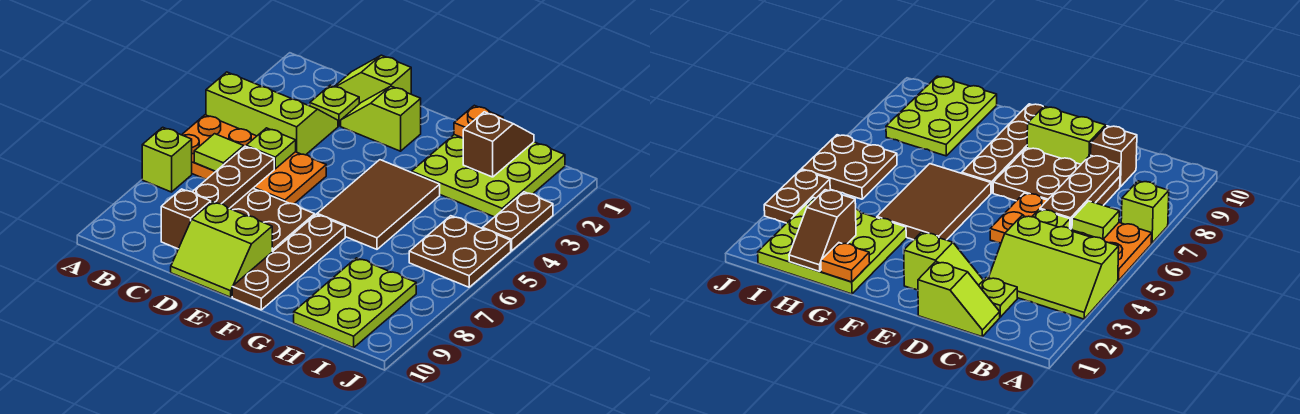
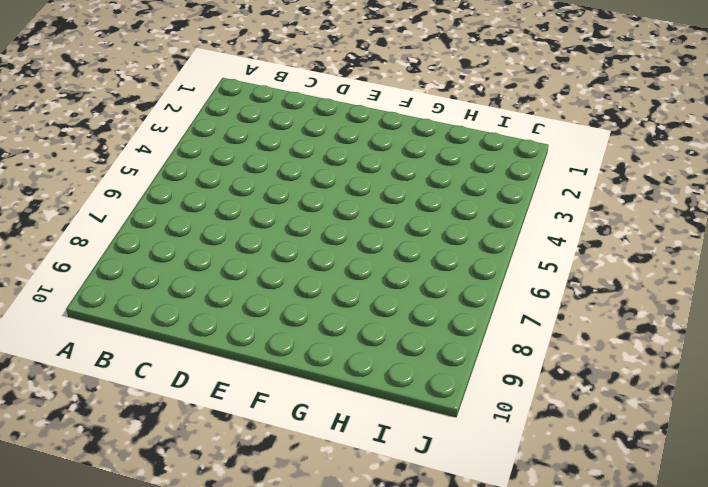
none -> lime 2x3 slope [206,72,338,155]
none -> orange 2x4 plate [182,115,326,204]
none -> lime 1x1 brick [142,127,192,192]

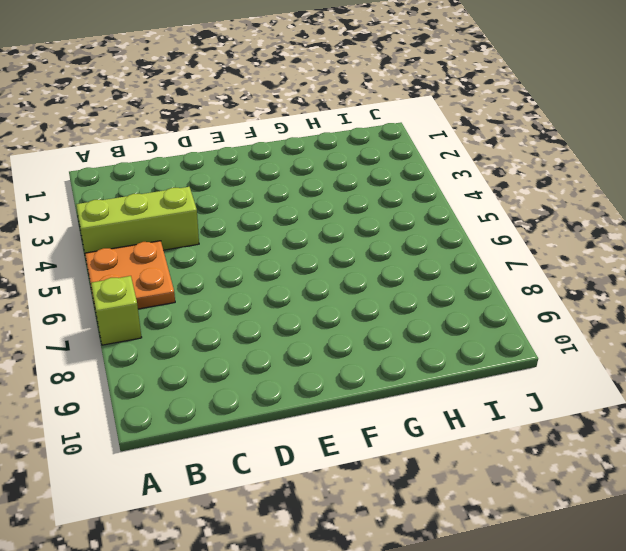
orange 2x2 plate [85,241,175,309] -> orange 2x4 plate [182,115,326,204]
none -> lime 1x2 slope [334,55,411,104]
none -> lime 1x1 plate [310,85,359,126]
none -> brown 2x3 plate [230,189,315,252]

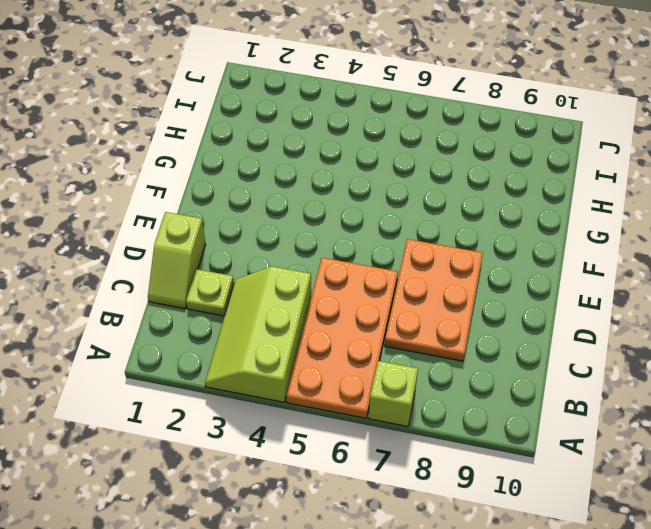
orange 2x3 plate [385,239,483,361] -> brown 2x3 plate [230,189,315,252]
none -> brown 1x1 brick [161,189,211,249]
none -> lime 1x2 slope [341,86,421,151]
none -> lime 2x2 slope [171,202,272,297]

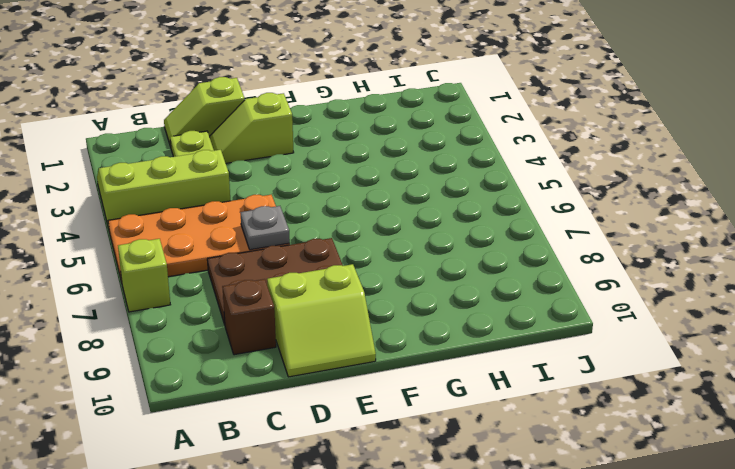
grey 1x1 plate [240,206,290,250] -> none
none -> brown 2x3 tile [317,160,440,249]
none -> brown 1x4 plate [232,214,345,310]
none -> lime 3x3 plate [412,135,565,217]

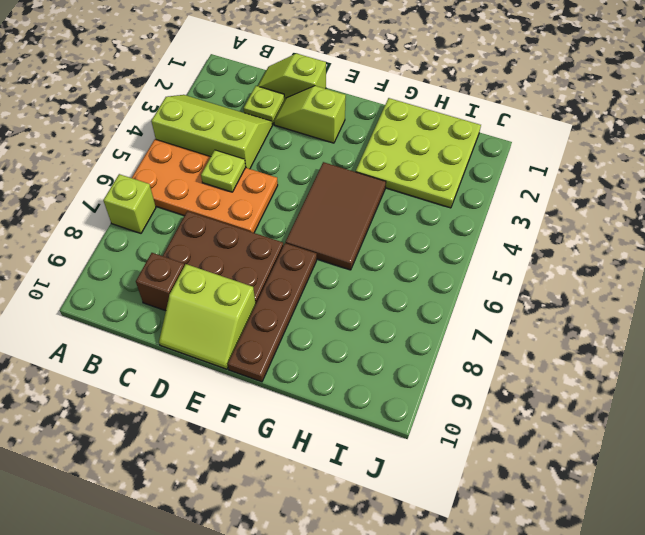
none -> lime 2x3 plate [294,258,416,348]
none -> brown 2x2 plate [409,216,511,287]
none -> brown 1x2 plate [482,192,553,251]

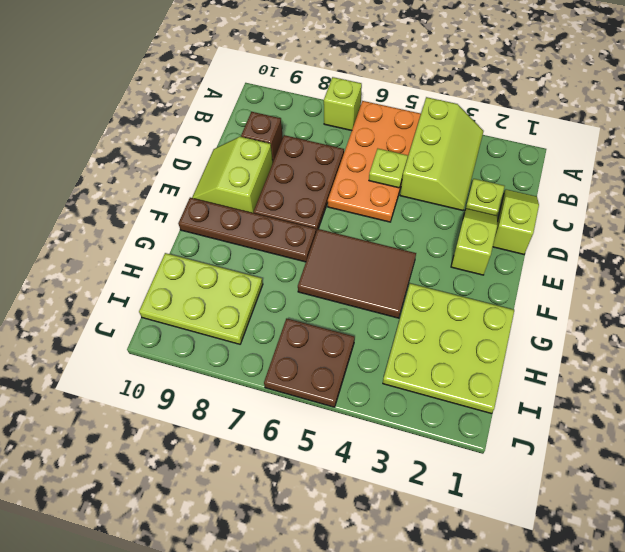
none -> brown 1x2 plate [482,192,553,251]
none -> lime 1x1 tile [194,134,244,171]
none -> brown 1x3 plate [193,146,274,209]

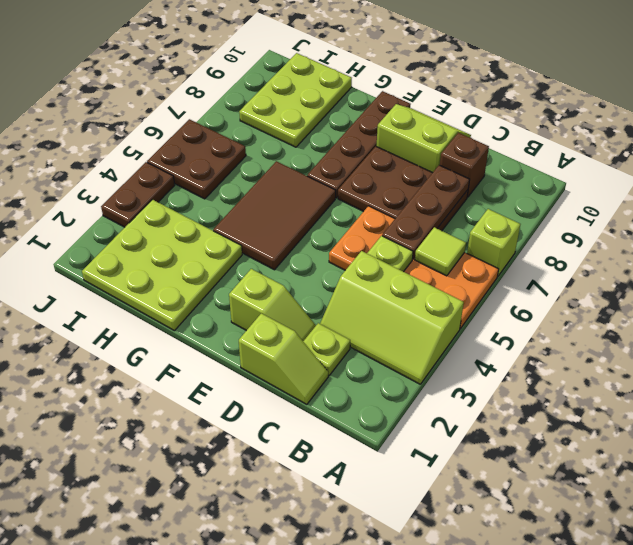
none -> orange 1x1 plate [454,105,503,138]
none -> brown 1x2 slope [463,112,534,177]

